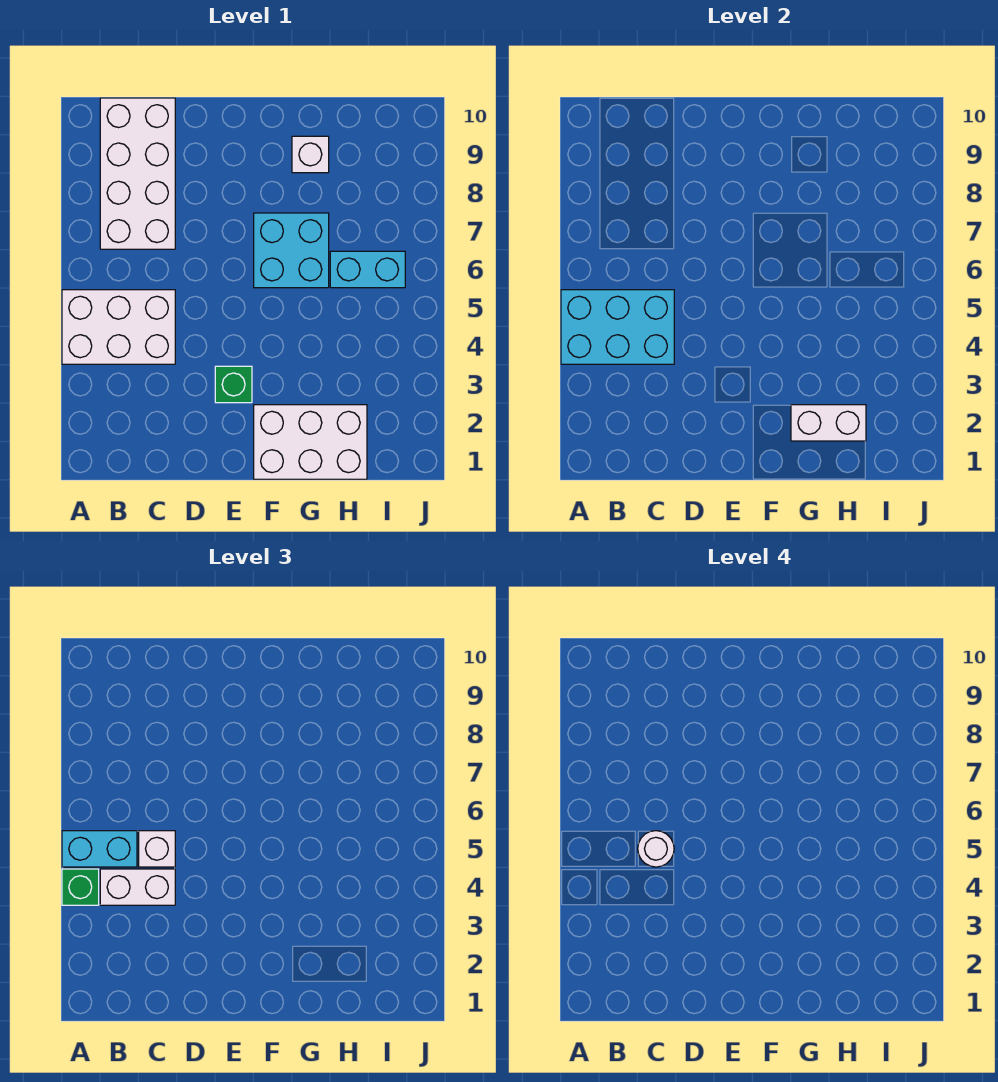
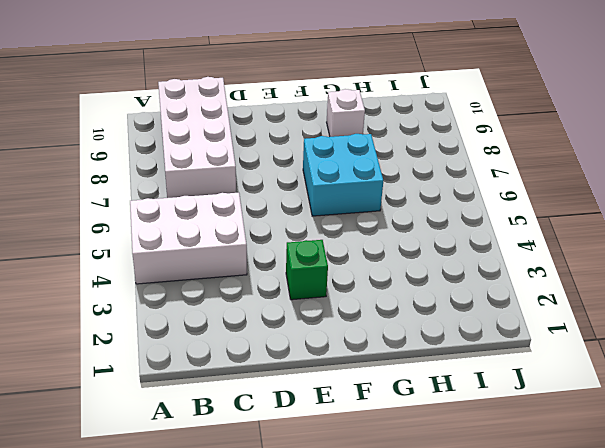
none -> white 2x3 brick [254,405,367,479]
none -> cyan 1x2 brick [330,251,405,288]
none -> cyan 2x3 brick [561,290,674,364]

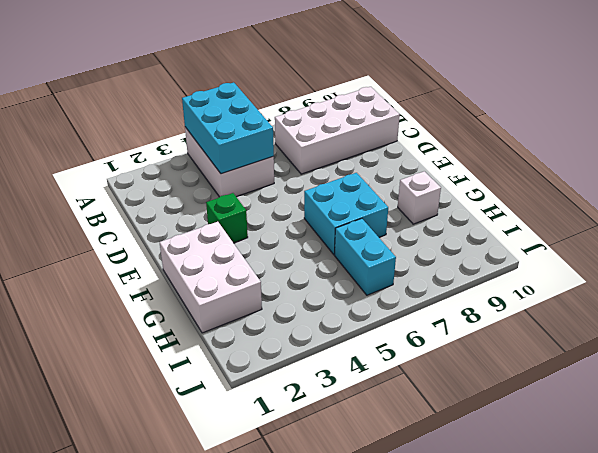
none -> white 1x2 brick [791,405,866,441]
none -> green 1x1 brick [62,869,99,905]
none -> cyan 1x2 brick [62,831,137,867]

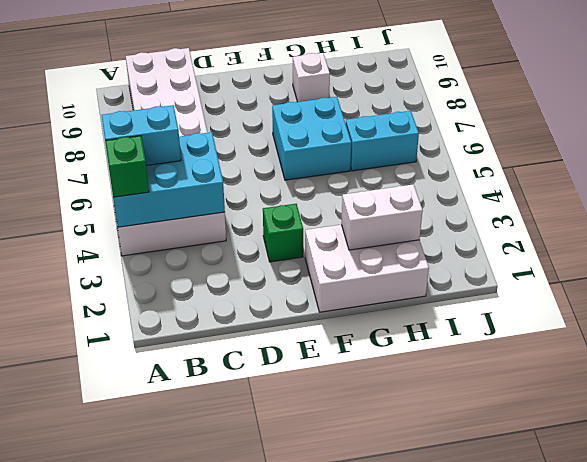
none -> white 1x2 brick [100,869,175,905]
none -> white 1x1 brick [139,831,175,867]
none -> white 1x1 round brick [638,831,674,867]

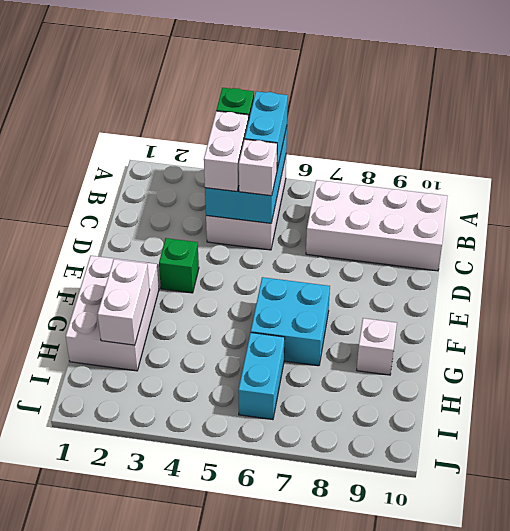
none -> white 1x1 round brick [638,831,674,867]

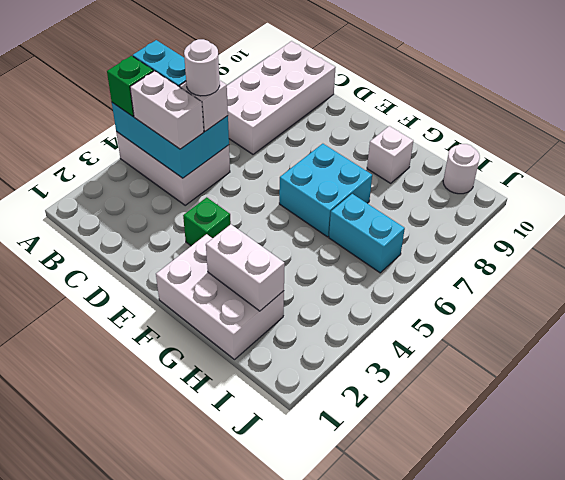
white 1x1 round brick [443,144,480,194] -> none

